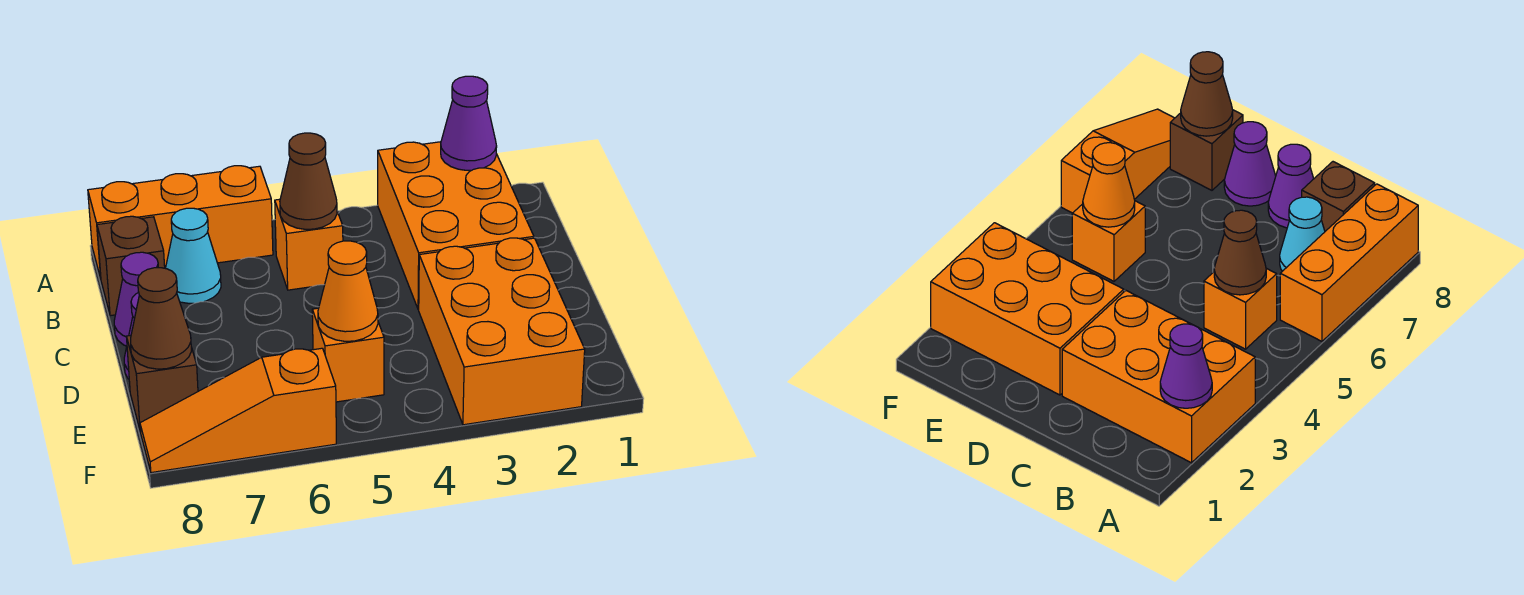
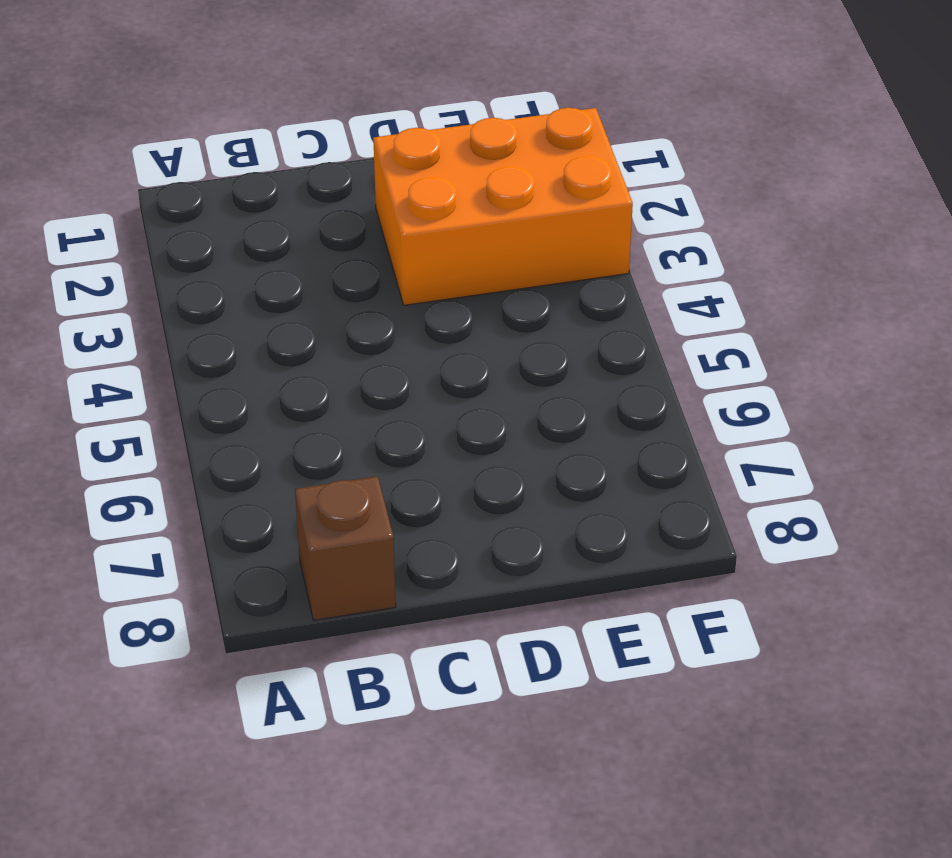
none -> orange 2x3 brick [378,142,534,310]
none -> orange 1x3 brick [88,166,273,278]
none -> orange 1x1 brick [275,199,343,290]

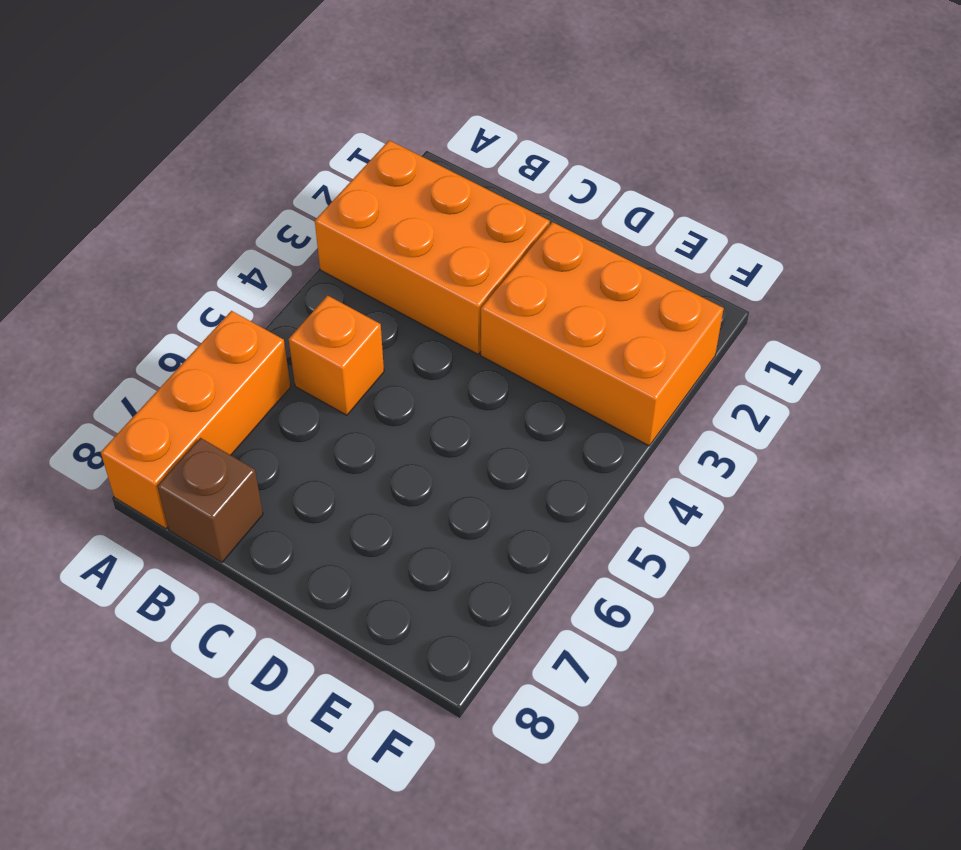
none -> cyan 1x1 cone [166,208,221,303]
none -> purple 1x1 cone [114,252,158,346]
none -> purple 1x1 cone [1224,122,1276,206]

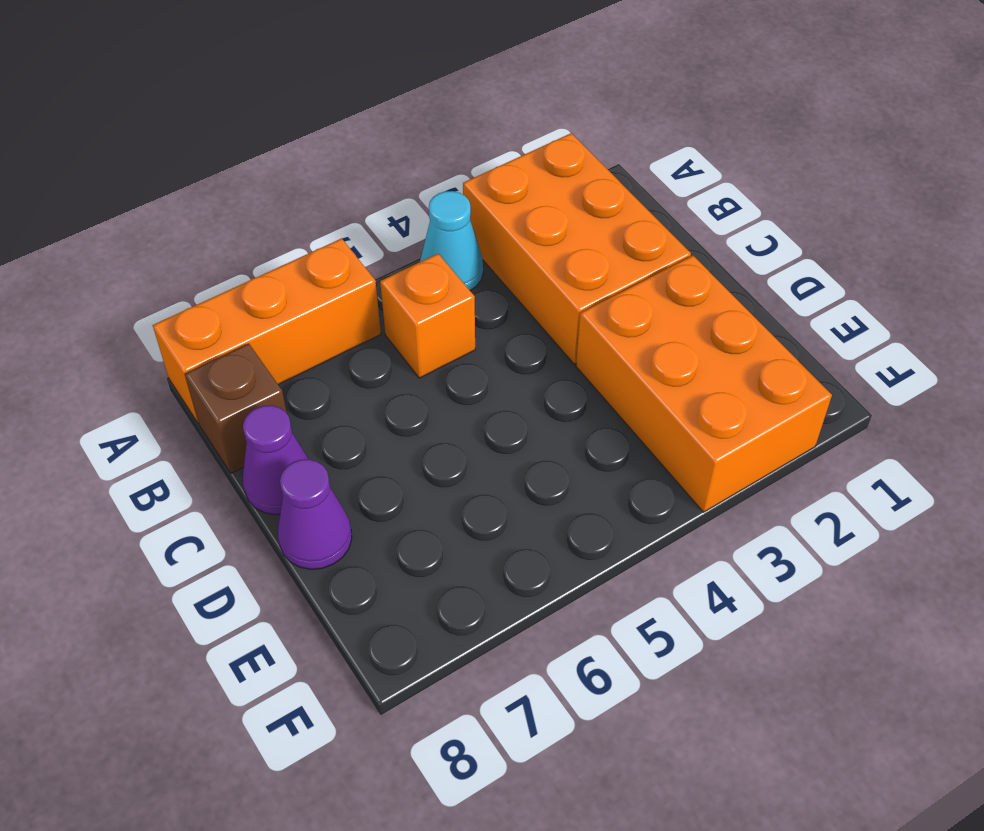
cyan 1x1 cone [420,191,483,290] -> cyan 1x1 cone moved to [166,208,221,303]
none -> orange 1x1 brick [312,308,384,402]
none -> brown 1x1 brick [126,335,198,429]
none -> orange 1x3 slope [140,348,336,473]

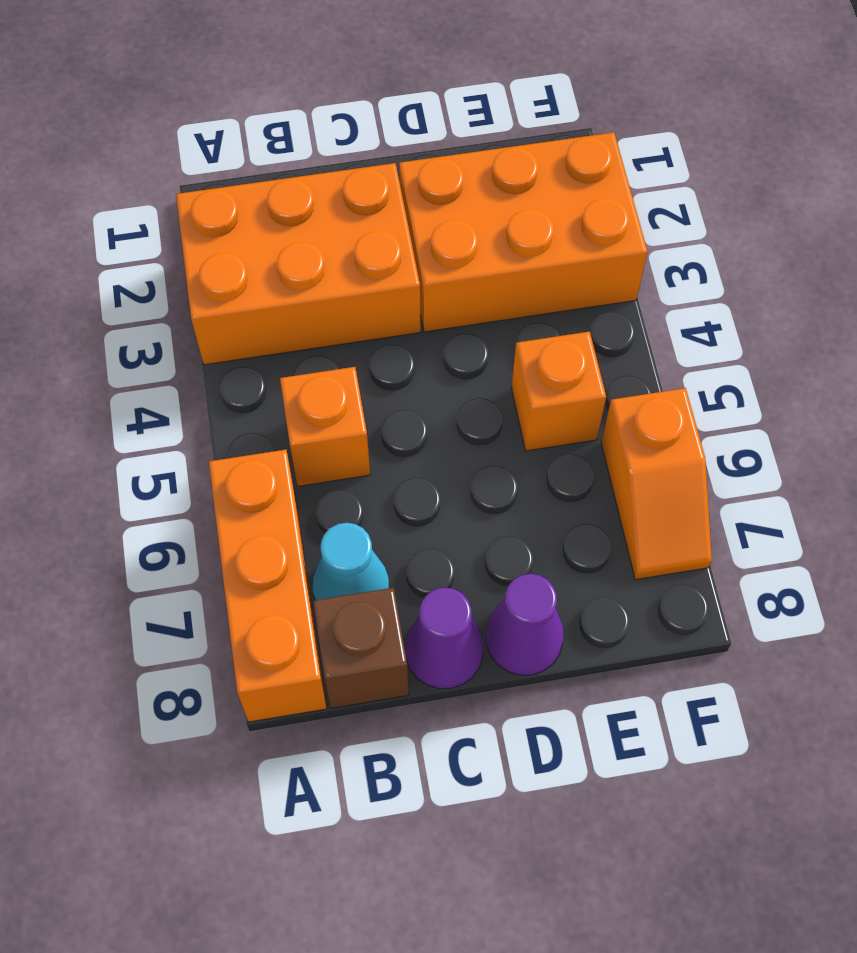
orange 1x2 slope [601,388,712,580] -> orange 1x3 slope [140,348,336,473]
none -> brown 1x1 brick [126,335,198,429]
none -> purple 1x1 cone [441,76,497,170]
none -> brown 1x1 cone [280,133,337,229]

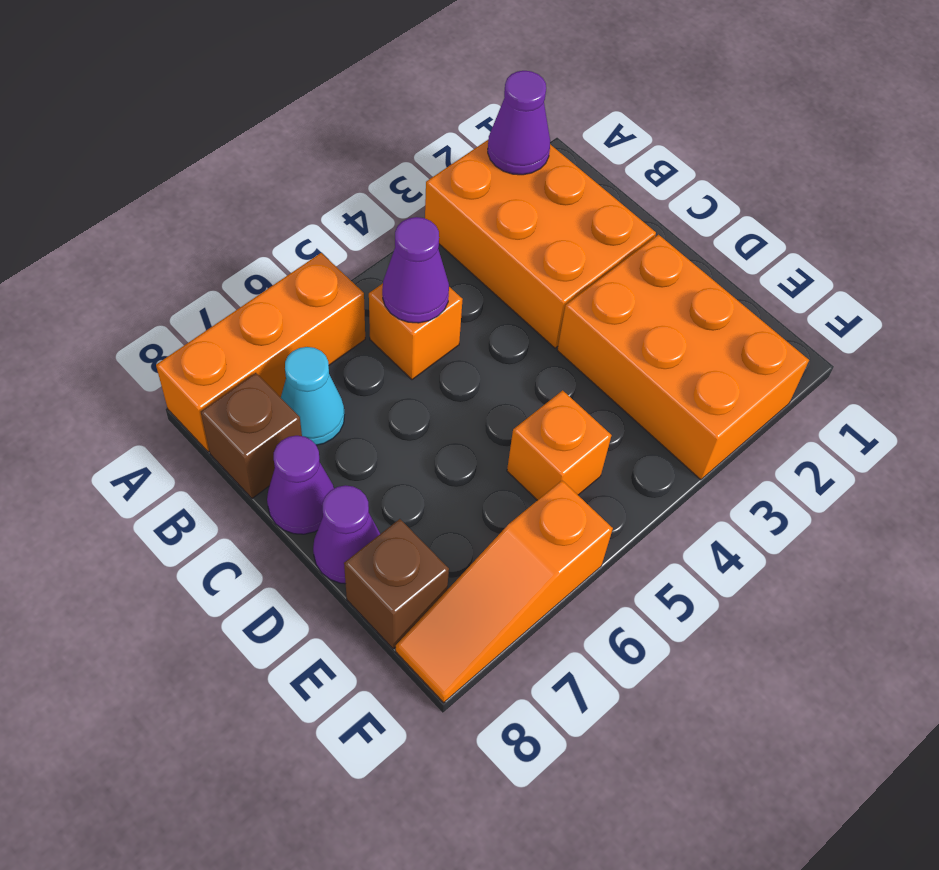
purple 1x1 cone [382,217,449,323] -> brown 1x1 cone [280,133,337,229]
none -> orange 1x1 cone [318,241,378,341]
none -> brown 1x1 cone [131,268,191,369]

